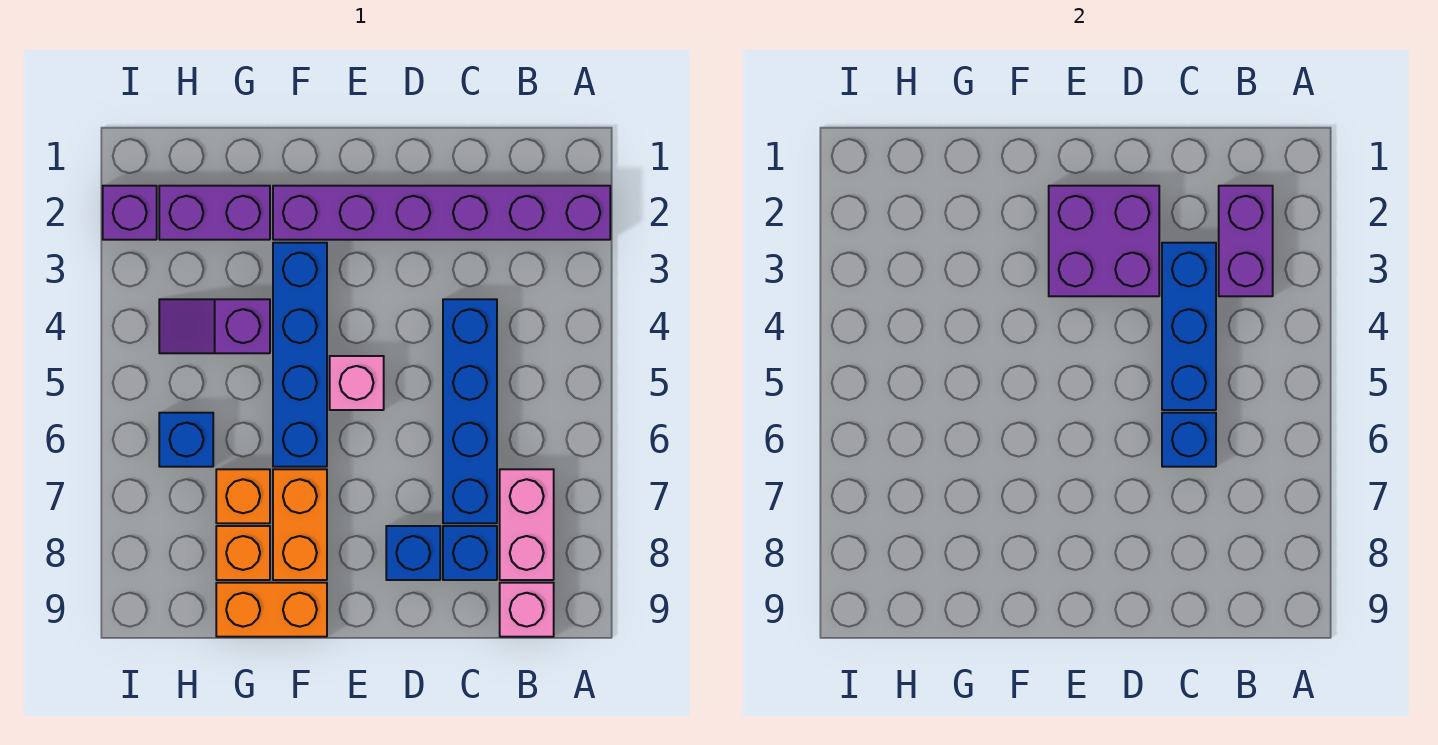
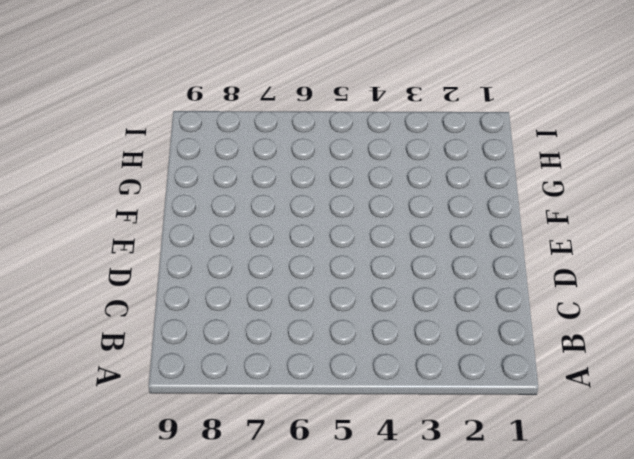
none -> purple 1x6 brick [273,186,610,240]
none -> pink 1x2 brick [500,469,554,580]
none -> pink 1x1 brick [500,583,554,637]

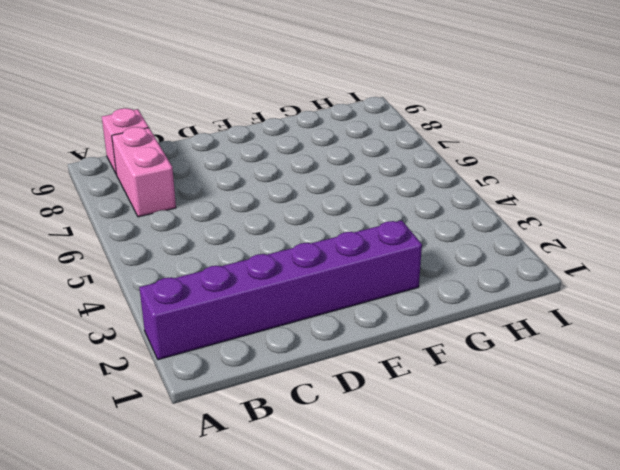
none -> blue 1x4 brick [443,299,497,523]
none -> blue 1x1 brick [443,526,497,580]
none -> blue 1x1 brick [386,526,440,580]

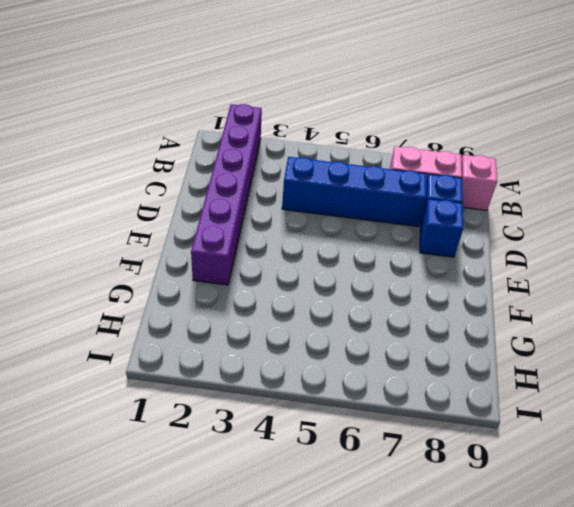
none -> pink 1x1 brick [330,356,384,410]
none -> blue 1x4 brick [273,243,327,467]
none -> orange 1x2 brick [273,469,327,580]

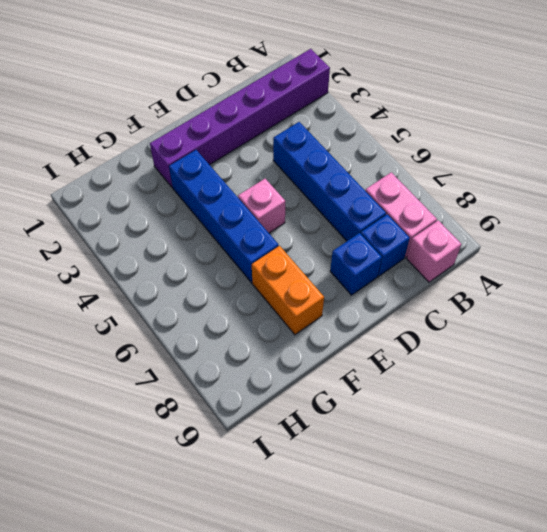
none -> orange 1x2 brick [216,583,327,637]
none -> purple 1x2 brick [159,186,270,240]
none -> purple 1x2 slope [159,299,270,353]

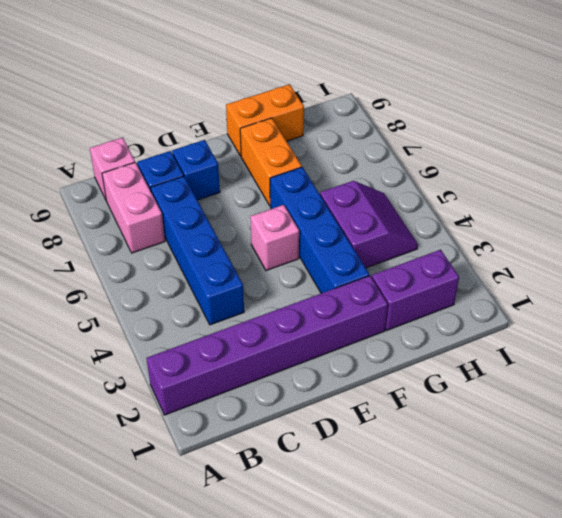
purple 2x2 slope [320,181,418,268] -> purple 1x2 slope [159,299,270,353]
none -> orange 1x1 brick [216,469,270,523]
none -> orange 1x1 brick [216,526,270,580]
none -> blue 1x1 brick [159,413,213,467]

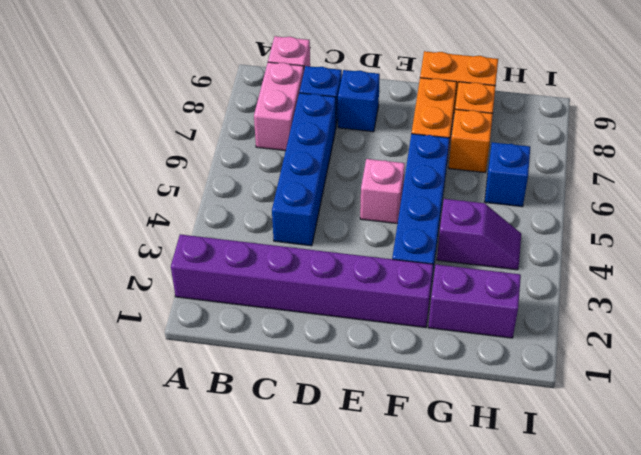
none -> purple 1x1 brick [103,186,157,240]
none -> purple 1x2 brick [1219,186,1273,296]
none -> blue 1x3 brick [1162,243,1216,410]

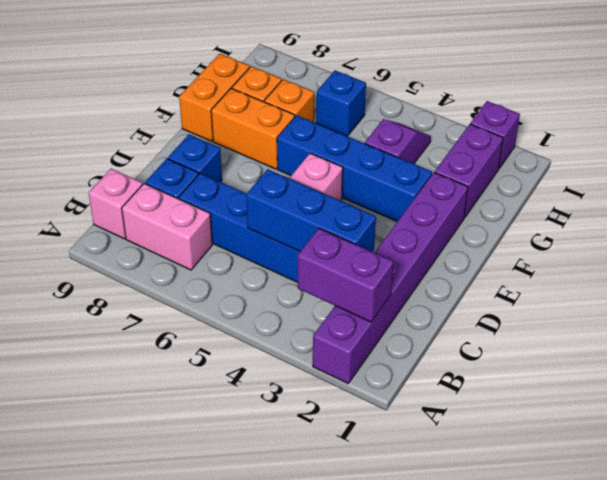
none -> blue 1x1 brick [1162,413,1216,467]
none -> purple 2x2 brick [1049,186,1159,296]

